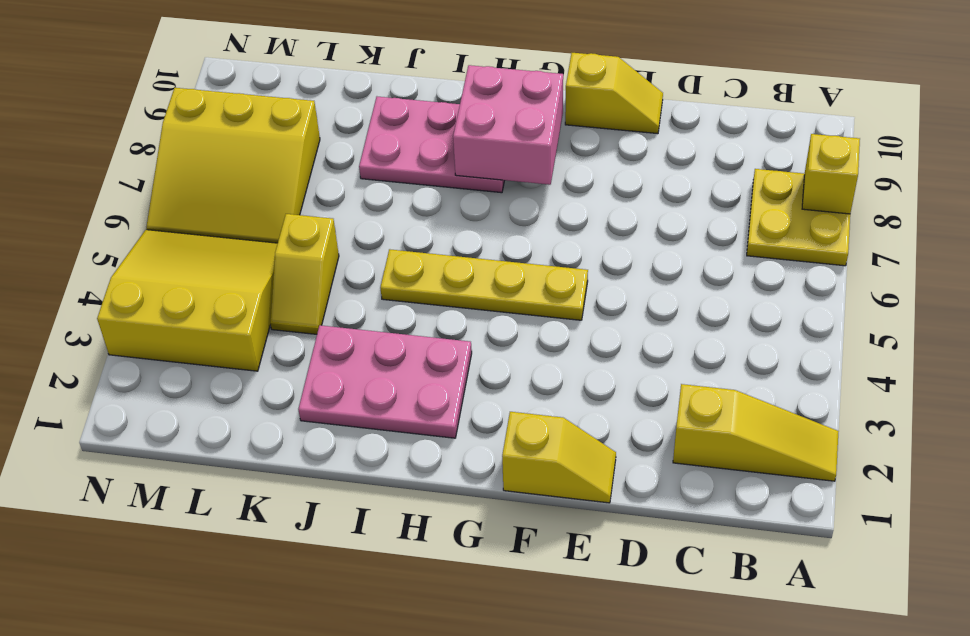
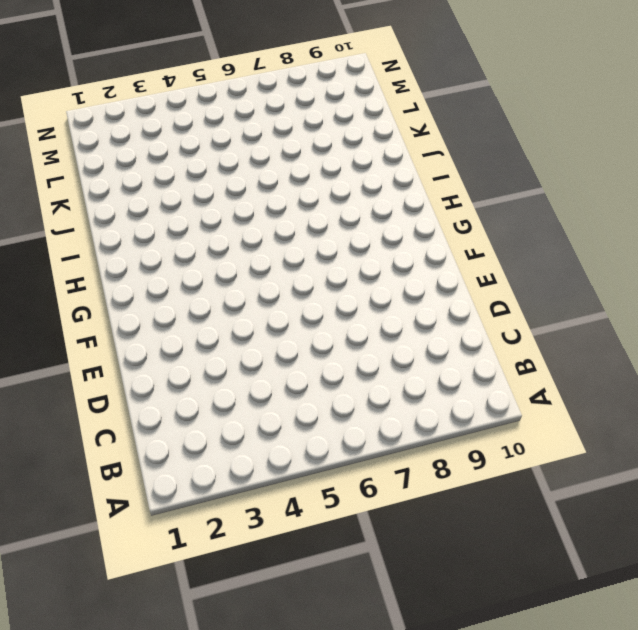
none -> yellow 1x3 slope [673,384,839,481]
none -> yellow 2x2 plate [747,169,850,266]
none -> yellow 1x2 slope [502,412,616,503]

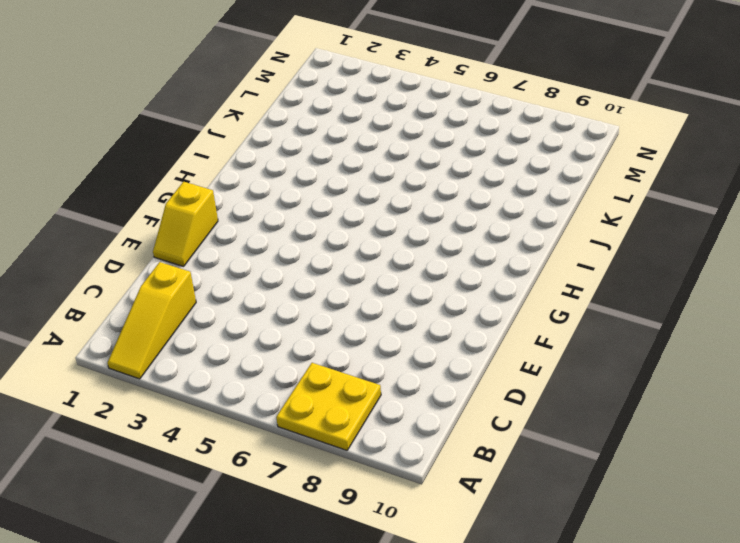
none -> yellow 1x2 slope [565,53,663,134]
none -> yellow 1x4 plate [380,249,588,320]
none -> pink 2x3 plate [298,325,472,438]

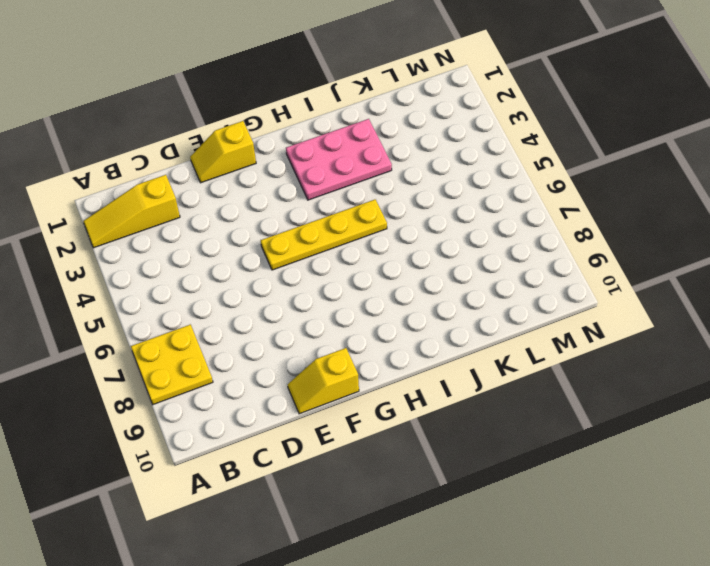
none -> pink 2x3 plate [359,97,505,193]
none -> yellow 1x2 slope [270,214,339,334]
none -> yellow 3x3 slope [97,230,278,371]

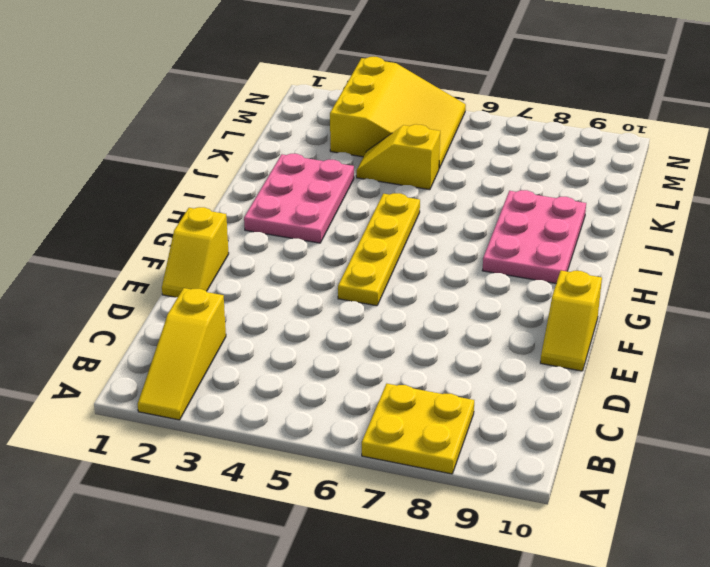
none -> yellow 3x3 slope [146,88,320,243]
none -> yellow 1x1 brick [802,134,860,214]
none -> pink 2x2 brick [453,65,563,185]

